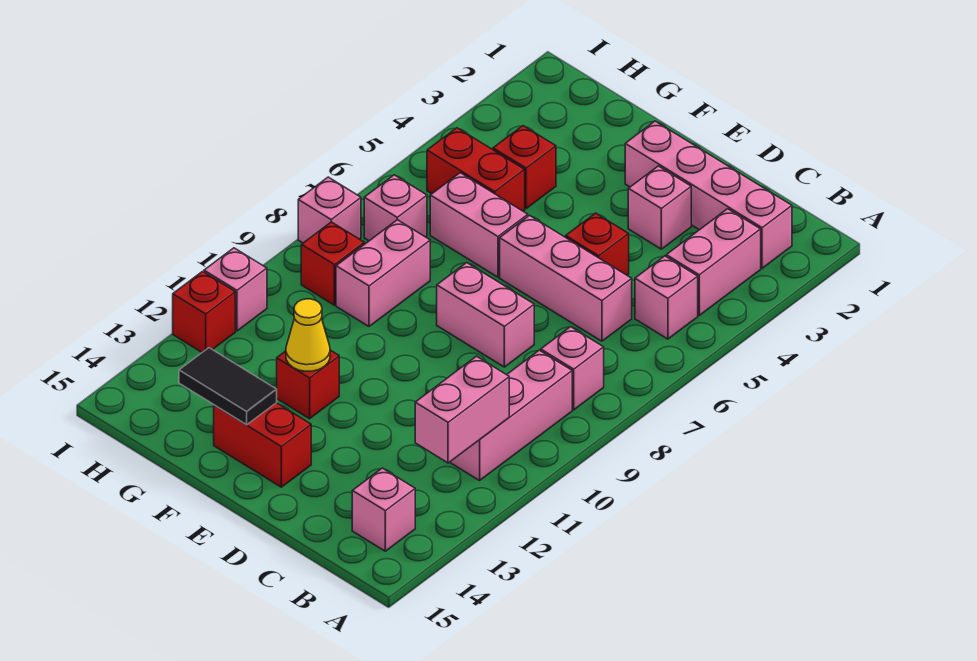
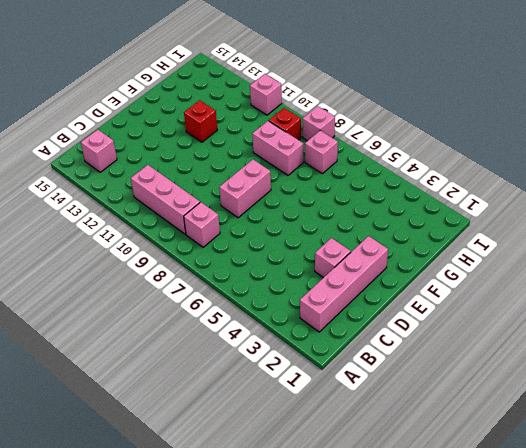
none -> pink 1x2 brick [666,209,761,315]
none -> pink 1x1 brick [635,256,698,339]
none -> pink 1x3 brick [500,216,632,341]

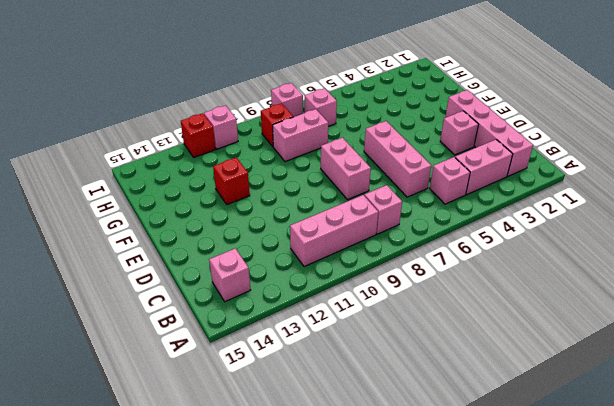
none -> red 1x1 brick [566,213,629,275]
none -> red 1x2 brick [214,403,311,487]
none -> pink 1x2 brick [430,173,528,277]

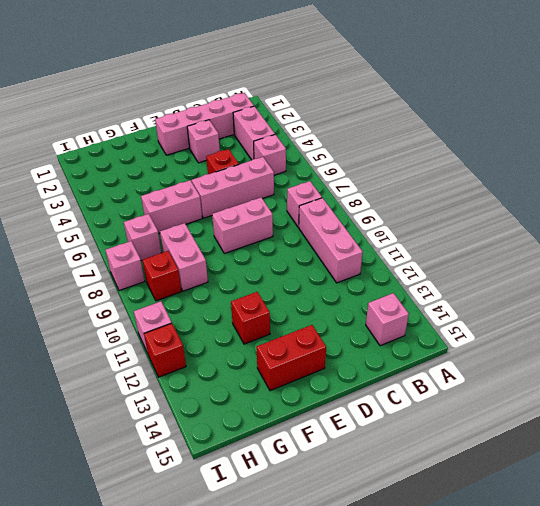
none -> red 1x1 brick [493,126,556,209]
none -> red 1x2 brick [427,128,525,211]
none -> pink 1x2 brick [415,356,509,463]

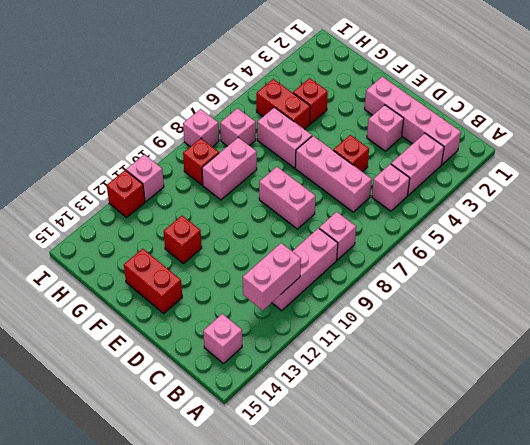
none -> yellow 1x1 cone [286,299,330,371]
none -> black 1x2 tile [179,348,277,425]

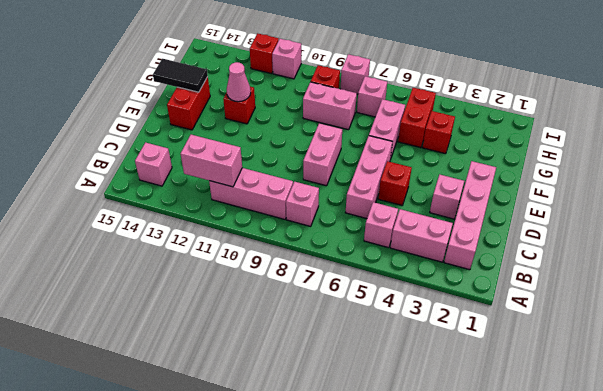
pink 1x1 cone [227,62,251,102] -> yellow 1x1 cone [286,299,330,371]
black 1x2 tile [153,59,208,92] -> black 1x2 tile turned to [179,348,277,425]

